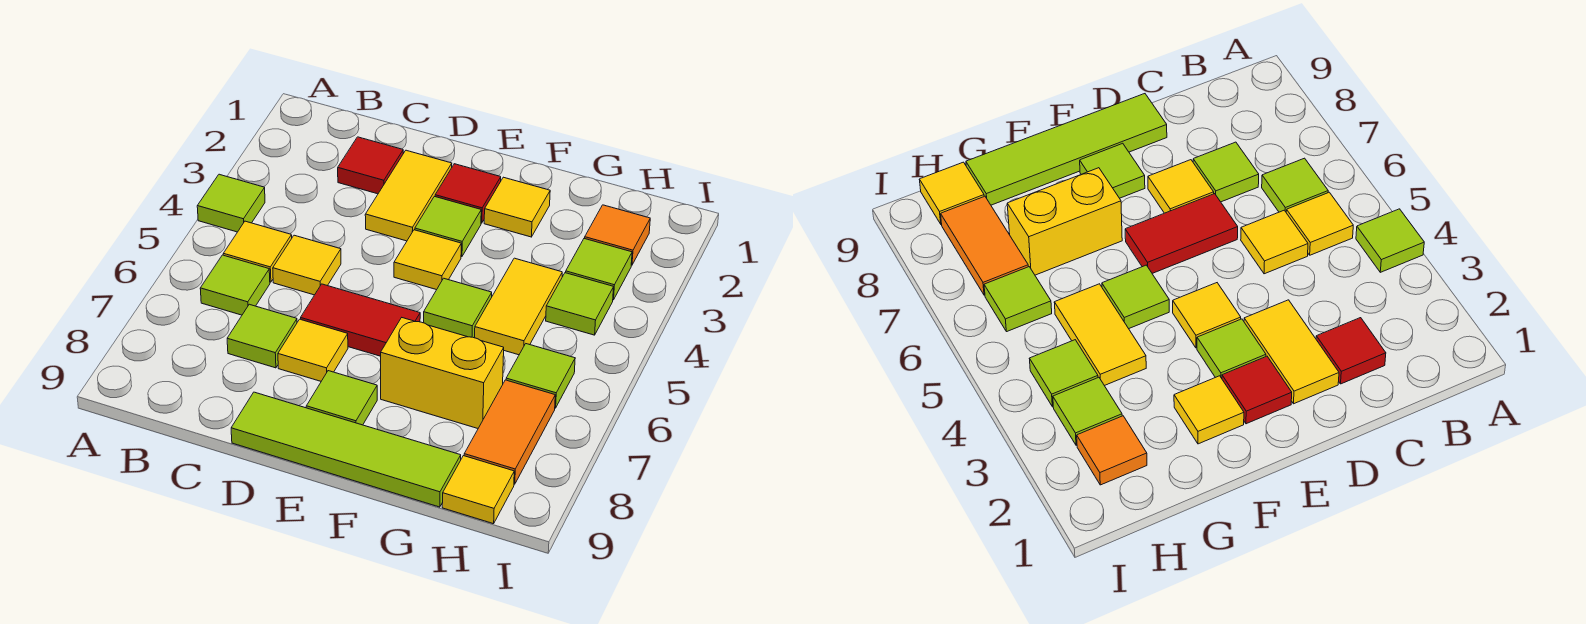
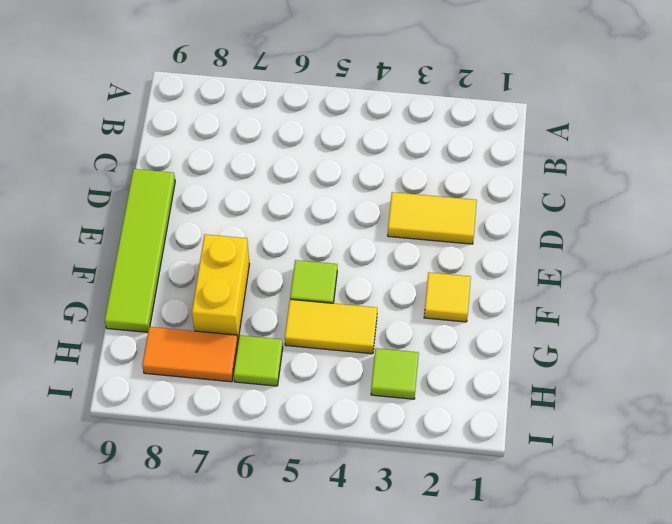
none -> lime 1x1 tile [197,174,265,232]
none -> yellow 1x1 tile [223,221,292,282]
none -> lime 1x1 tile [200,255,270,315]

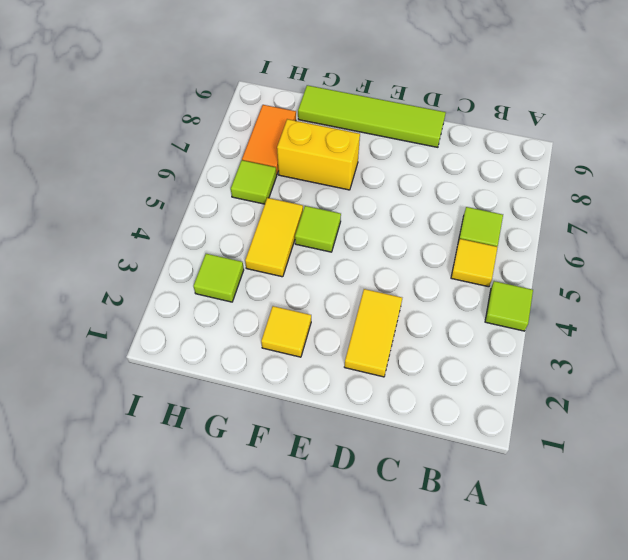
none -> red 1x1 tile [338,137,403,194]
none -> yellow 1x1 tile [273,235,341,295]
none -> lime 1x1 tile [227,304,297,368]

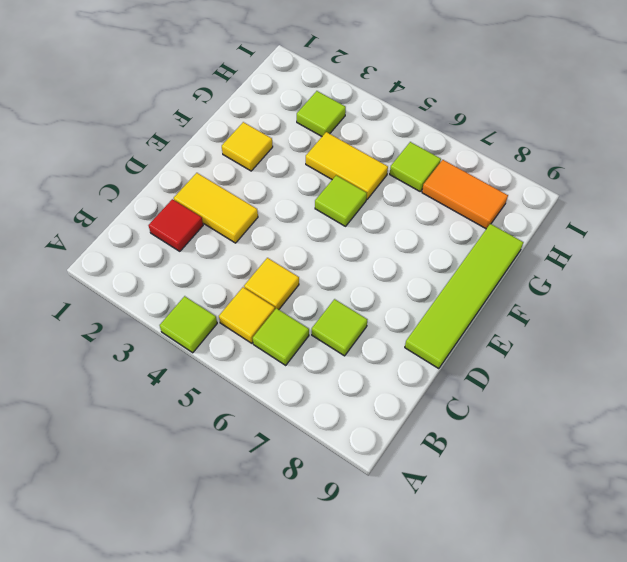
none -> red 1x2 tile [301,284,420,356]
none -> yellow 1x1 tile [278,319,348,381]
none -> red 1x1 tile [435,164,501,223]

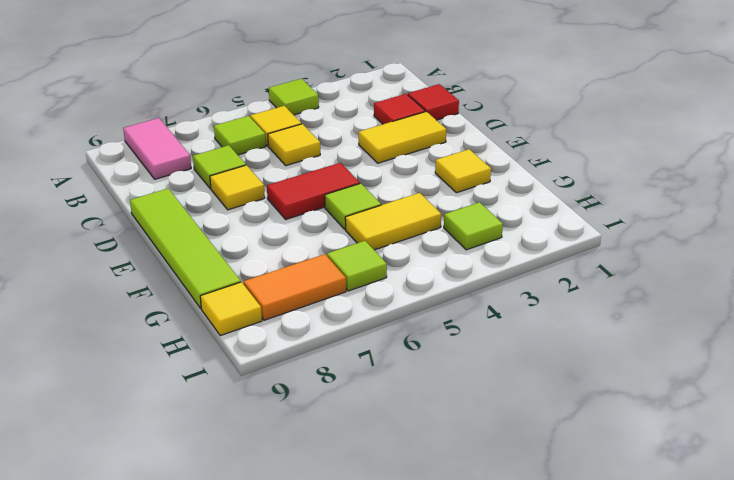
pink 1x2 tile [123,118,191,179] -> none
red 1x1 tile [408,84,459,120] -> red 1x1 tile moved to [435,164,501,223]
red 1x2 tile [267,163,360,219] -> red 1x2 tile turned to [301,284,420,356]
none -> lime 1x1 tile [415,197,481,257]
none -> yellow 1x1 tile [394,230,461,290]
none -> lime 1x1 tile [306,371,377,425]

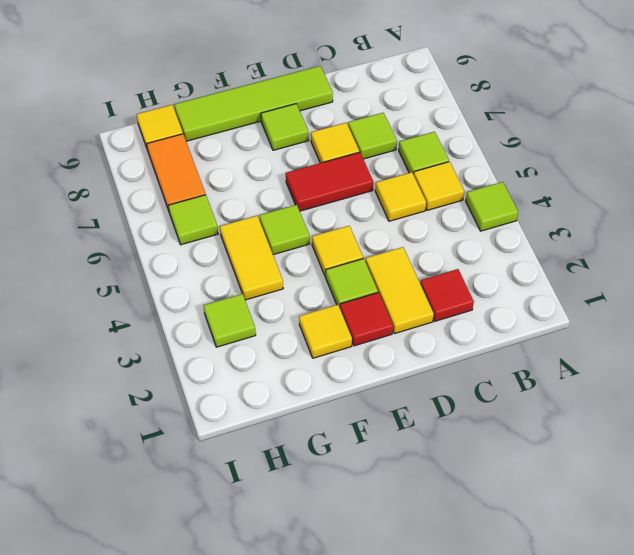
none -> yellow 1x2 brick [381,318,504,428]
none -> orange 1x1 tile [585,205,650,265]
none -> lime 1x1 tile [546,273,614,335]

